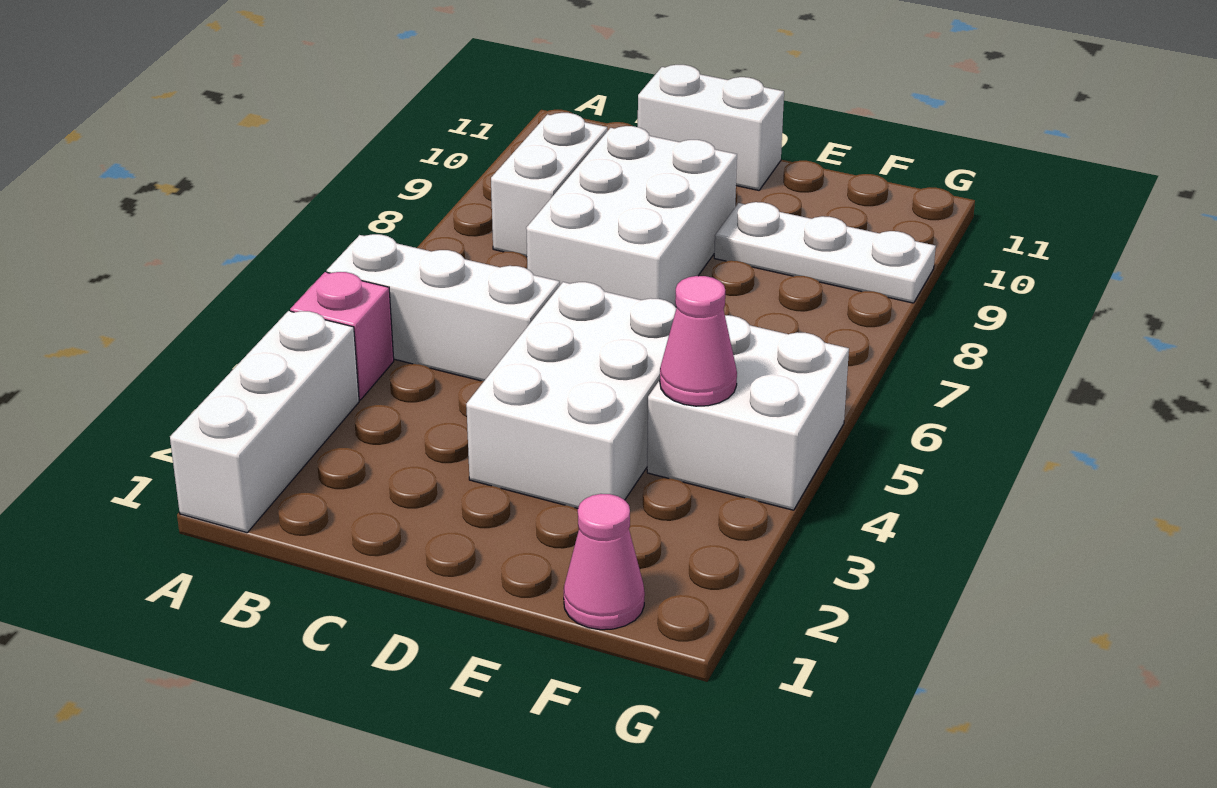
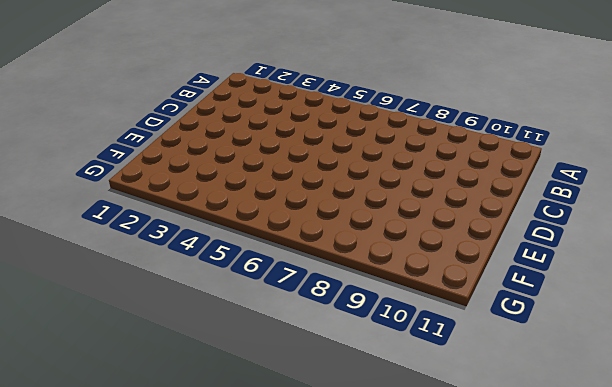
none -> white 1x3 brick [170,311,359,533]
none -> pink 1x1 brick [290,272,394,400]

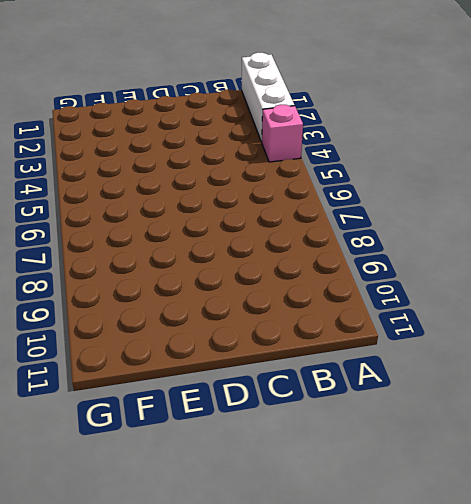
none -> white 1x3 brick [327,234,560,381]
none -> white 1x2 brick [491,113,607,257]

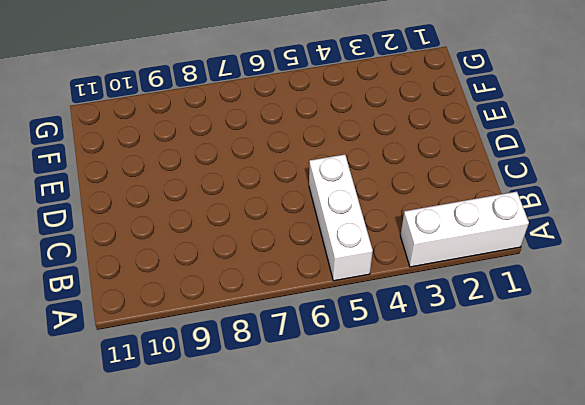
none -> pink 1x1 brick [290,272,394,400]
none -> white 1x2 brick [491,113,607,257]

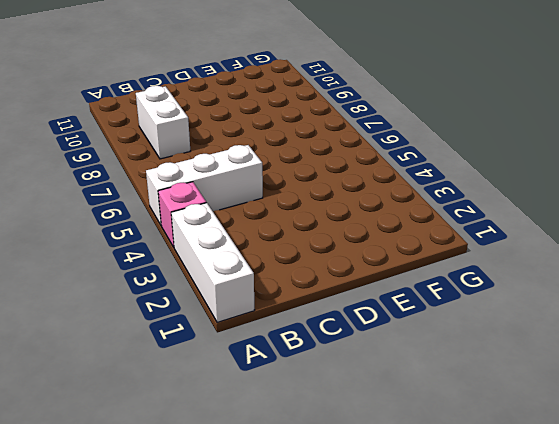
none -> white 2x3 brick [526,126,737,307]
none -> white 1x2 brick [638,65,784,190]

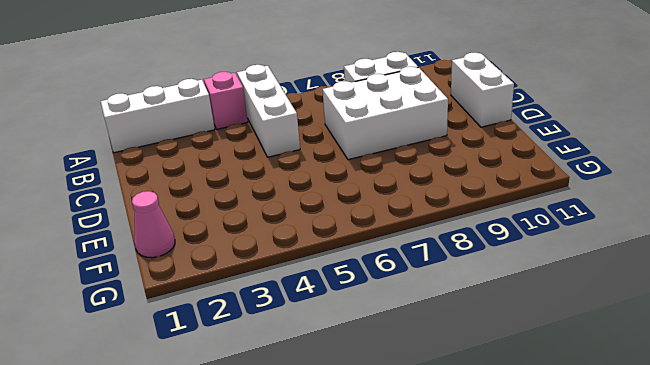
none -> white 2x3 brick [466,282,676,508]
none -> white 1x3 plate [714,202,936,303]

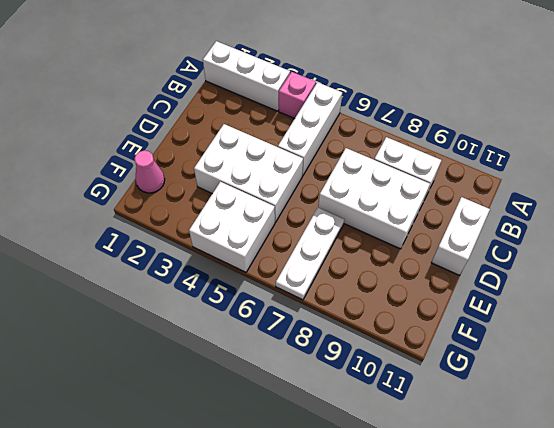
white 1x3 plate [276,208,344,300] -> white 1x3 plate moved to [714,202,936,303]
none -> pink 1x1 cone [660,276,737,406]

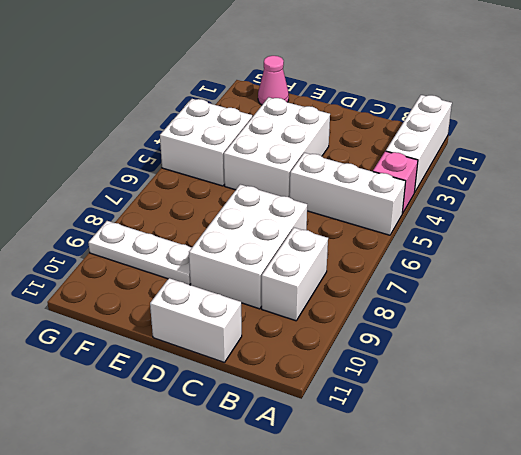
none -> pink 1x1 cone [660,276,737,406]

